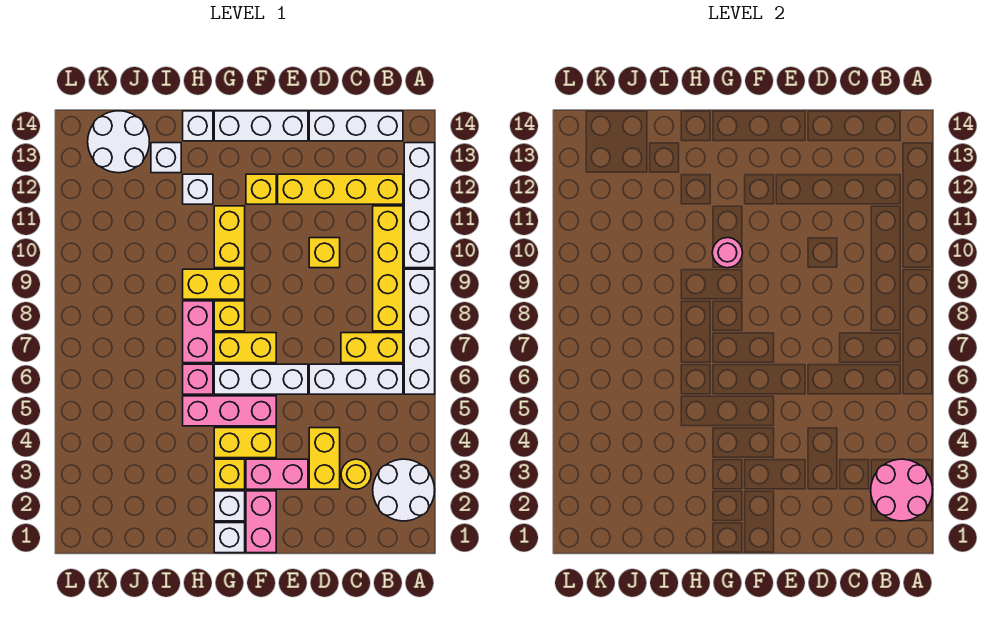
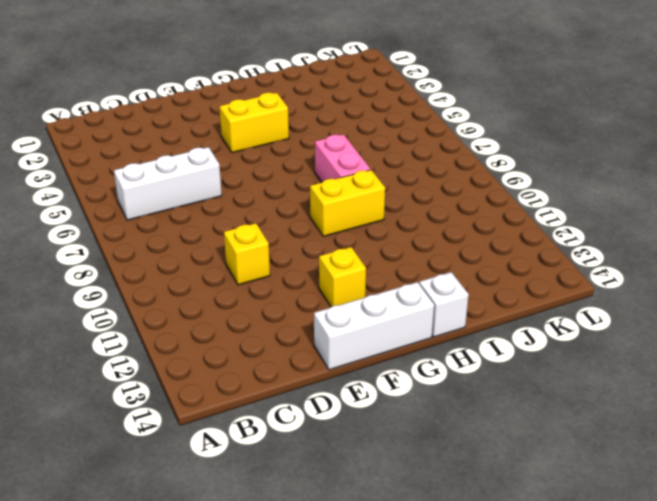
none -> white 2x2 round brick [373,459,435,521]
none -> white 1x4 brick [404,269,435,394]
none -> white 1x4 brick [404,143,435,268]
none -> yellow 1x2 brick [341,333,403,363]

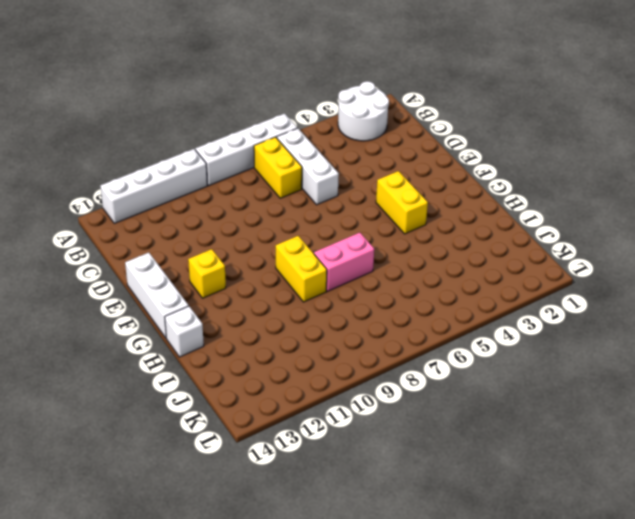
none -> yellow 1x4 brick [373,206,403,331]
none -> yellow 1x4 brick [278,174,403,204]
none -> white 1x3 brick [309,111,403,141]
none -> yellow 1x1 round brick [341,459,371,489]

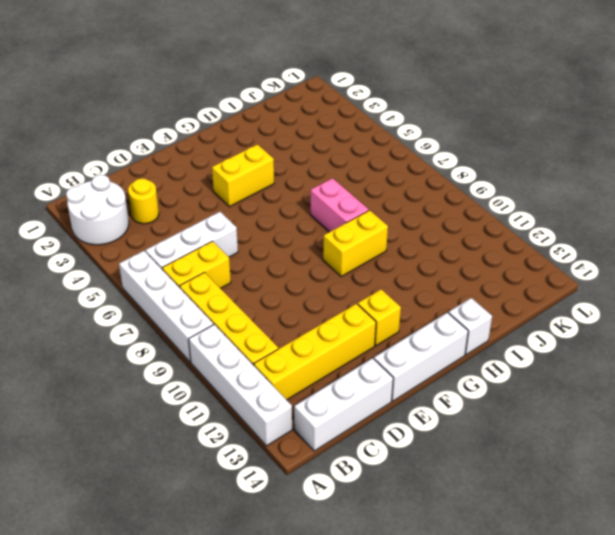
none -> yellow 1x2 brick [309,428,340,489]
none -> yellow 1x1 brick [309,238,340,268]
none -> pink 1x2 brick [246,459,308,489]
none -> white 1x3 brick [214,364,308,394]

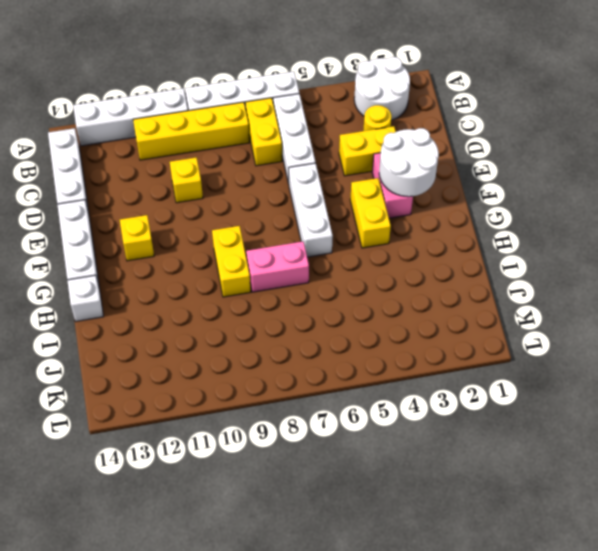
white 2x2 round brick [379,128,439,197] -> white 2x2 round brick moved to [88,111,149,173]
none -> yellow 1x4 brick [278,174,403,204]
none -> pink 1x2 brick [246,491,276,553]
none -> pink 1x3 brick [183,396,276,426]
none -> yellow 1x2 brick [214,333,276,363]

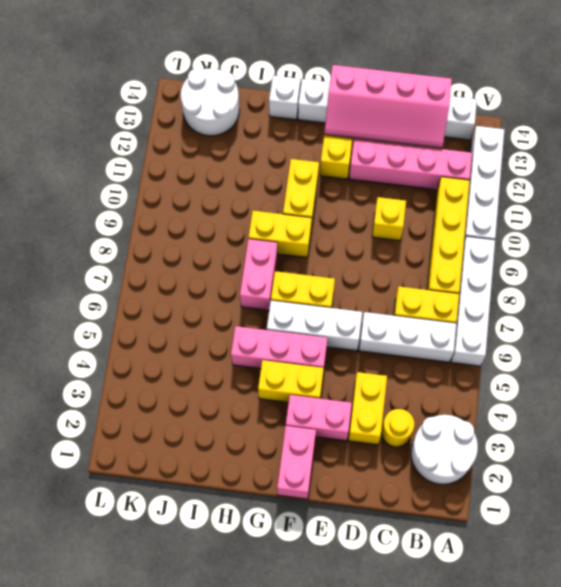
pink 1x4 brick [349,139,472,190] -> yellow 1x4 brick [278,174,403,204]
pink 2x4 slope [324,65,452,148] -> none
none -> white 1x1 brick [214,523,245,553]
none -> white 1x1 brick [214,491,245,521]
none -> yellow 1x1 brick [214,459,245,489]
none -> yellow 1x1 brick [214,301,245,331]

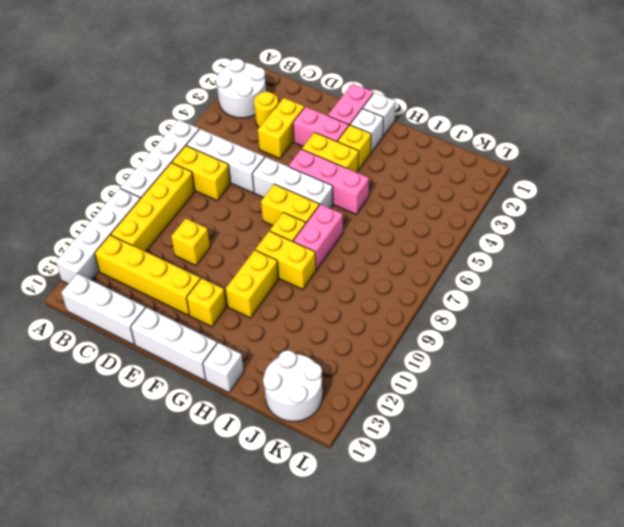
none -> pink 1x1 brick [183,364,213,394]
none -> white 1x1 brick [183,174,213,204]
none -> white 1x1 brick [151,143,181,173]
none -> pink 2x2 round brick [871,459,933,521]

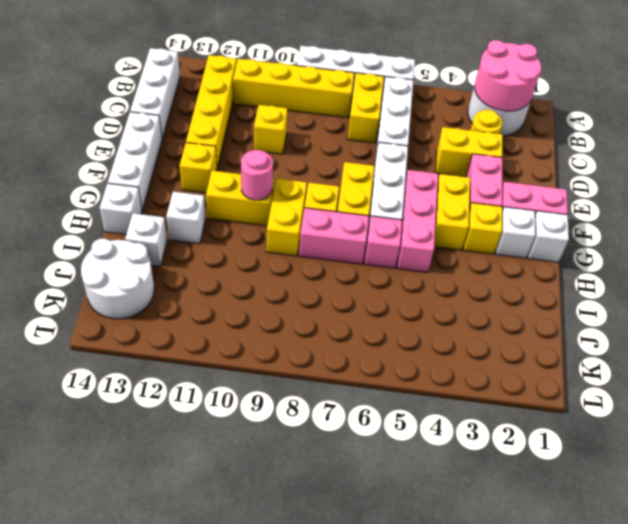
none -> white 1x4 brick [404,143,435,268]

